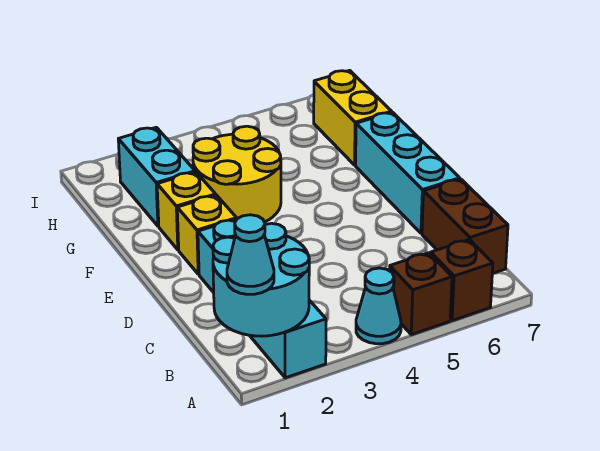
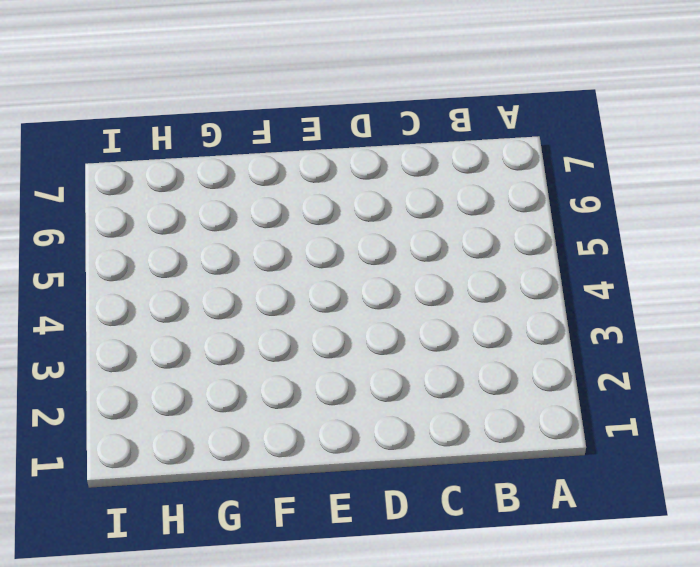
none -> cyan 1x4 brick [198,219,326,378]
none -> cyan 1x1 cone [356,268,401,344]
none -> brown 1x1 brick [390,253,452,335]

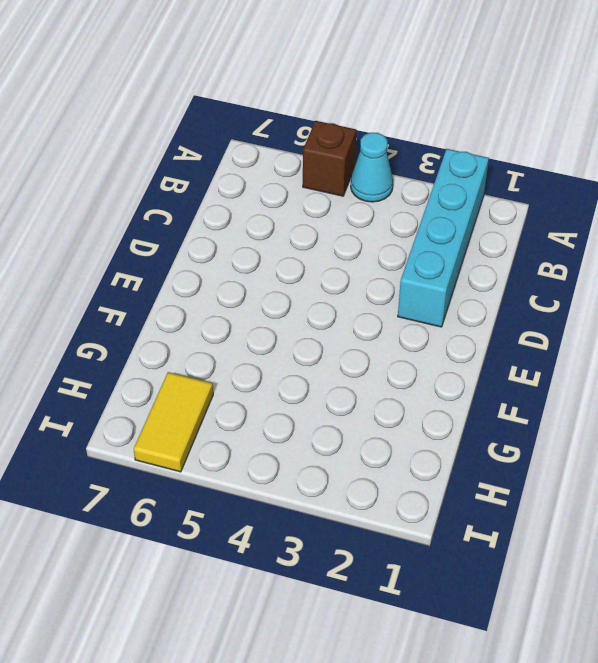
yellow 1x2 tile [134,372,213,472] -> none
none -> brown 1x1 brick [431,239,493,321]
none -> brown 1x2 brick [422,179,508,274]
none -> cyan 1x3 brick [356,112,460,233]

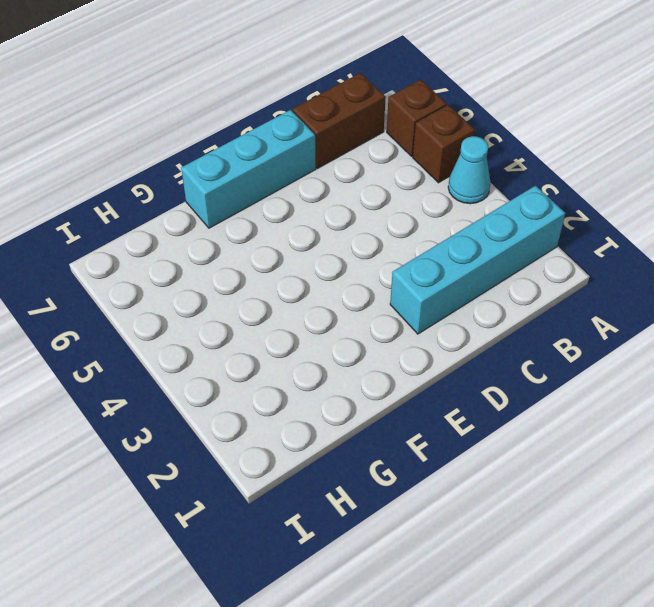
none -> yellow 1x1 brick [177,195,237,274]
none -> yellow 1x1 brick [157,172,216,250]
none -> yellow 2x2 round brick [193,126,281,222]

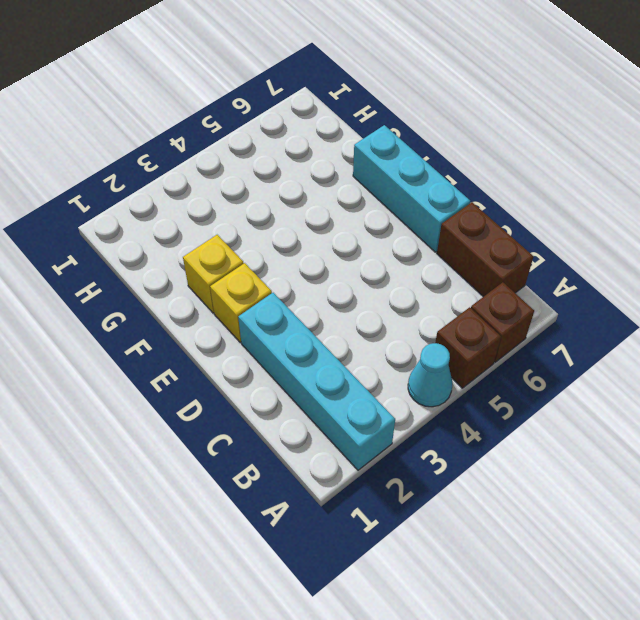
none -> yellow 2x2 round brick [193,126,281,222]
none -> cyan 1x2 brick [118,127,195,226]
none -> yellow 1x2 brick [314,70,392,165]

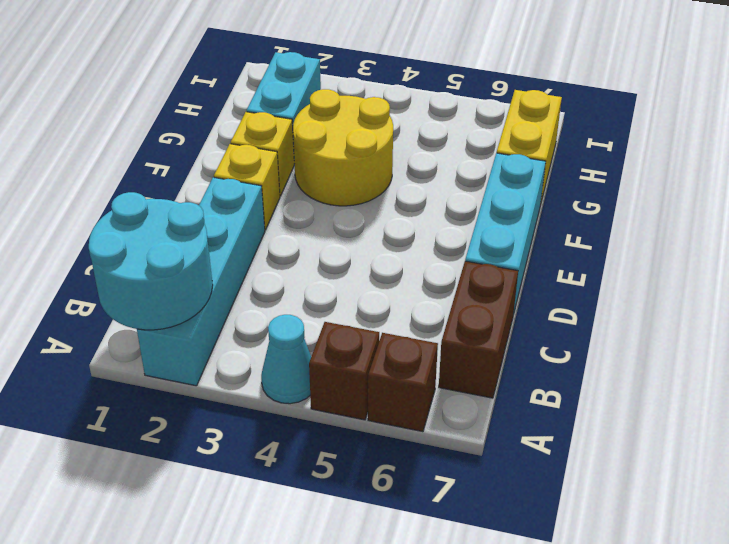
none -> cyan 1x1 cone [227,215,274,294]

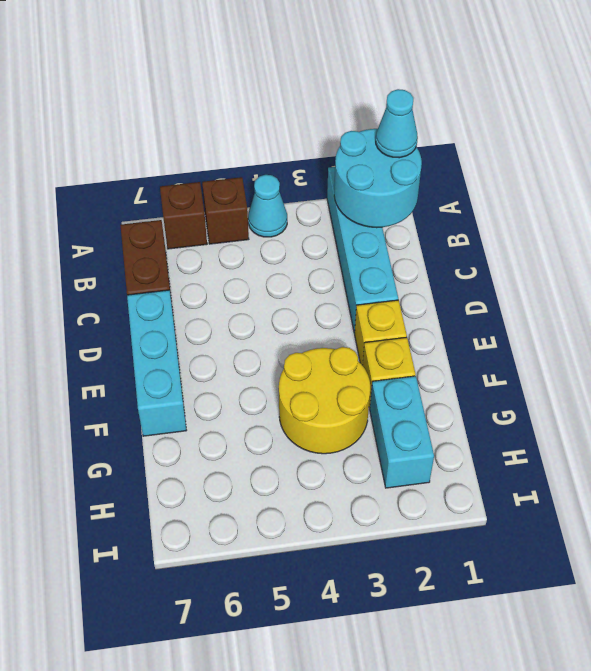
none -> yellow 1x2 brick [314,70,392,165]

